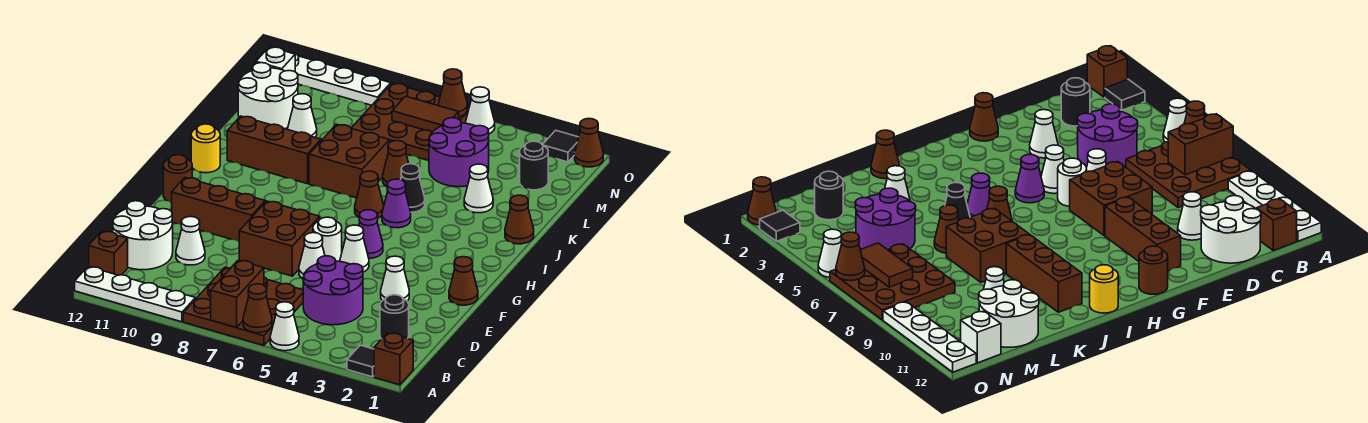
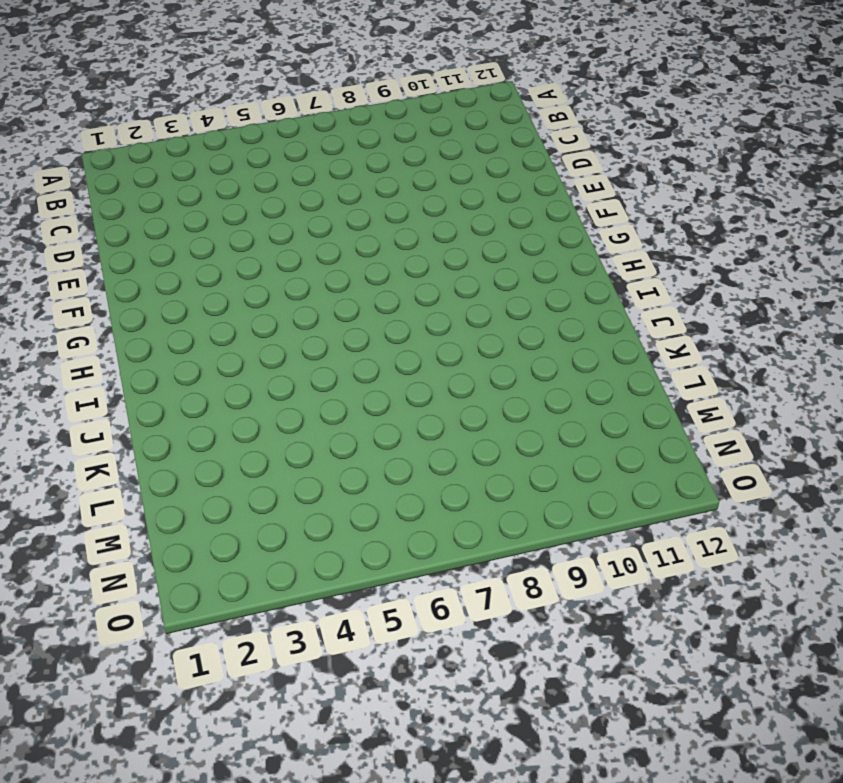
none -> brown 1x1 brick [374,333,413,385]
none -> black 1x1 tile [347,345,374,377]
none -> white 1x1 cone [270,302,299,351]
none -> brown 3x3 plate [183,267,303,345]

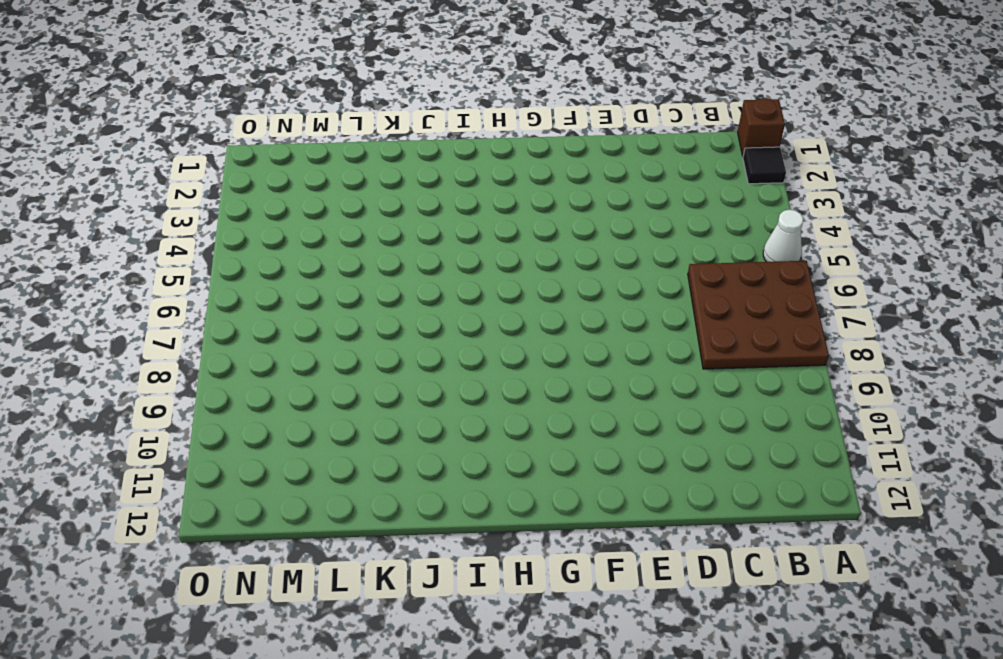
none -> white 1x4 plate [75,267,195,322]
none -> brown 1x1 brick [89,231,128,275]
none -> black 1x1 round brick [380,295,409,339]
none -> purple 2x2 round brick [303,256,363,325]

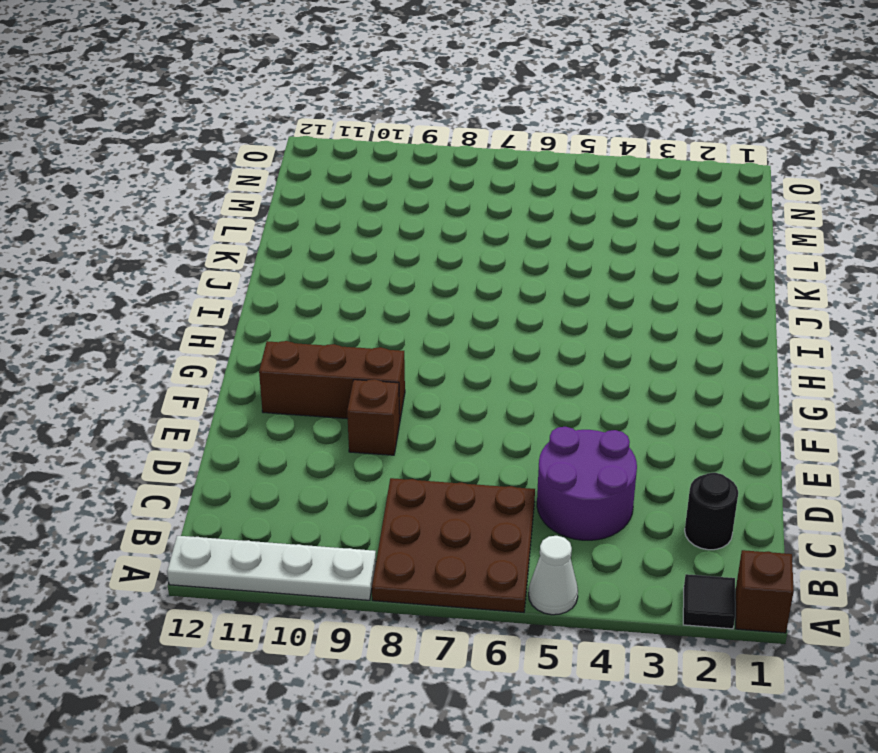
brown 1x1 brick [347,379,400,455] -> brown 1x1 brick moved to [89,231,128,275]
none -> white 2x2 round brick [113,201,173,270]
none -> white 1x1 cone [176,217,205,265]
none -> white 1x1 cone [381,256,409,301]
none -> white 1x1 cone [299,233,325,279]

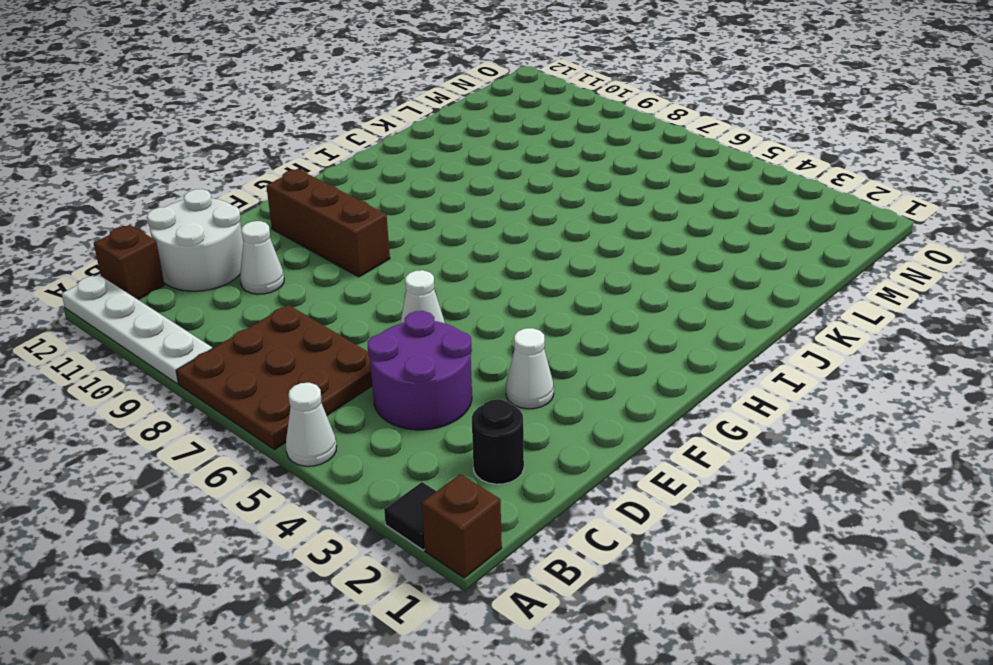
none -> brown 2x2 brick [239,201,320,276]
none -> brown 1x1 cone [449,257,478,305]
none -> white 1x1 cone [340,225,369,272]
none -> white 1x1 round brick [313,217,342,262]

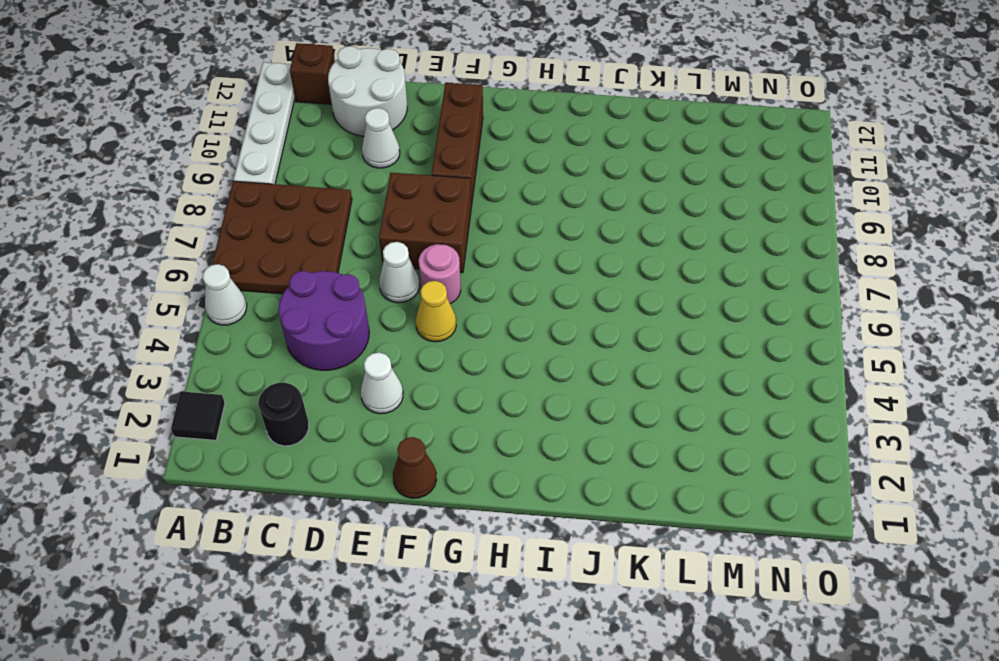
yellow 1x1 cone [416,281,456,342] -> white 1x1 cone [340,225,369,272]
pink 1x1 round brick [419,244,461,304] -> white 1x1 round brick [313,217,342,262]
none -> brown 1x1 brick [374,333,413,385]
none -> purple 1x1 cone [359,210,383,258]
none -> brown 1x1 round brick [163,155,192,203]
none -> purple 1x1 cone [382,179,411,228]

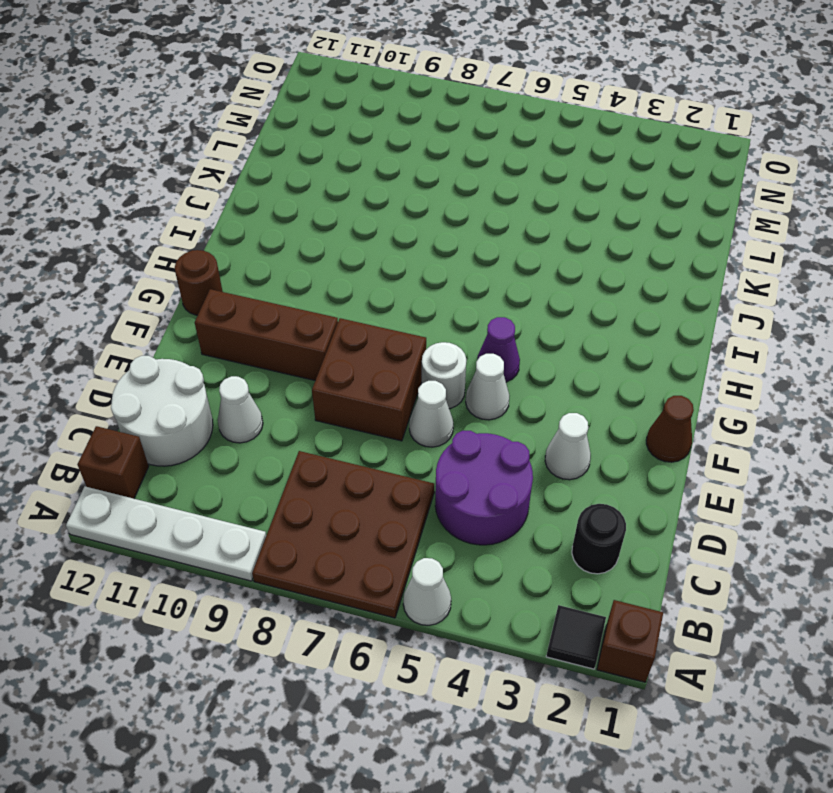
none -> purple 1x1 cone [382,179,411,228]
none -> brown 1x1 cone [355,171,384,218]
none -> yellow 1x1 round brick [191,124,220,173]
none -> brown 1x1 cone [505,195,534,244]

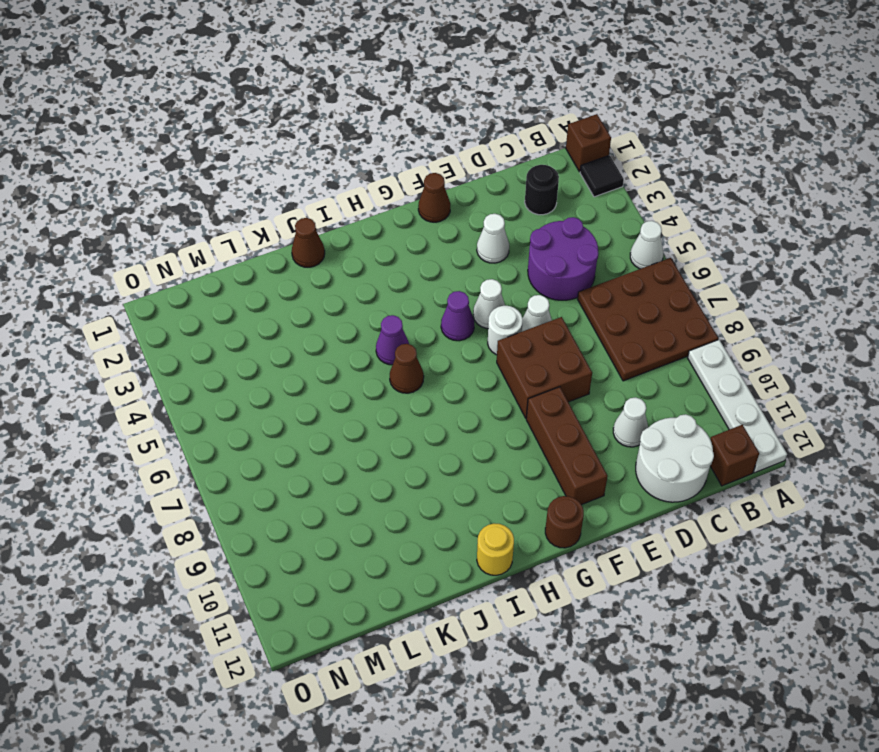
none -> black 1x1 cone [401,164,425,212]
none -> brown 2x2 brick [309,124,389,198]
none -> brown 1x3 brick [227,116,321,184]
none -> white 1x1 cone [464,164,493,213]

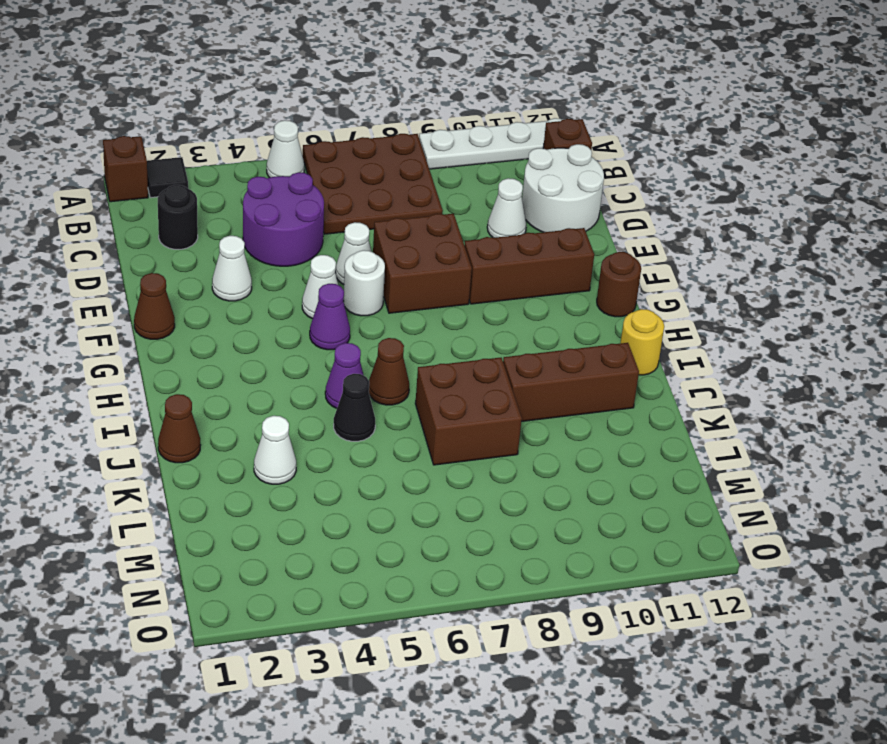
none -> brown 1x1 cone [383,141,409,187]
none -> purple 2x2 round brick [429,118,489,187]
none -> white 1x1 cone [288,94,317,137]
none -> white 2x2 round brick [238,63,298,129]

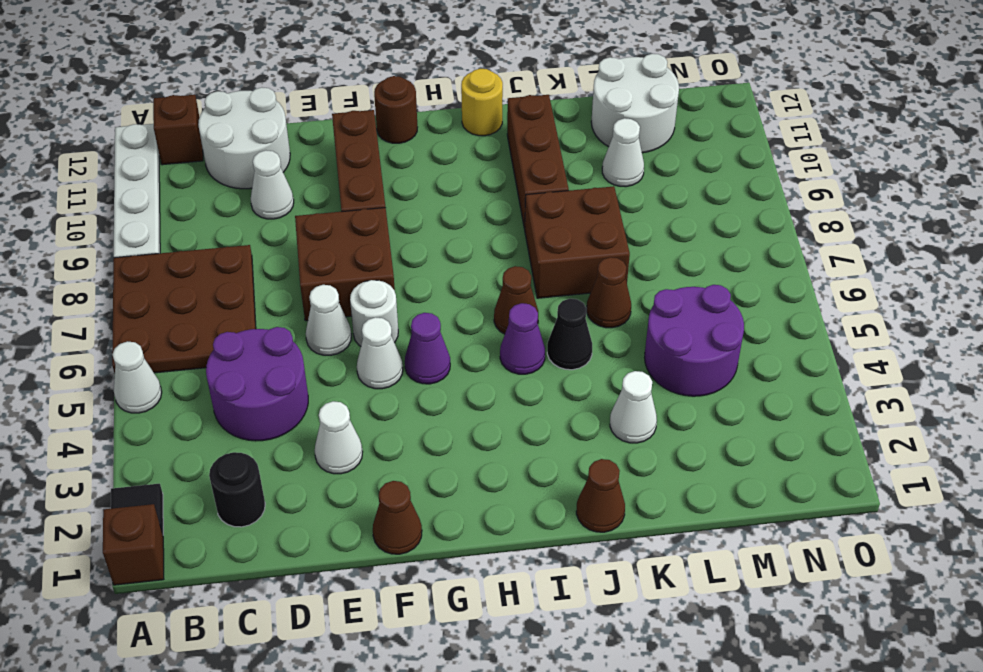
none -> black 1x1 round brick [520,141,548,190]
none -> brown 3x3 plate [351,83,470,161]
none -> white 1x1 brick [256,47,295,72]
none -> brown 1x1 cone [575,118,603,167]

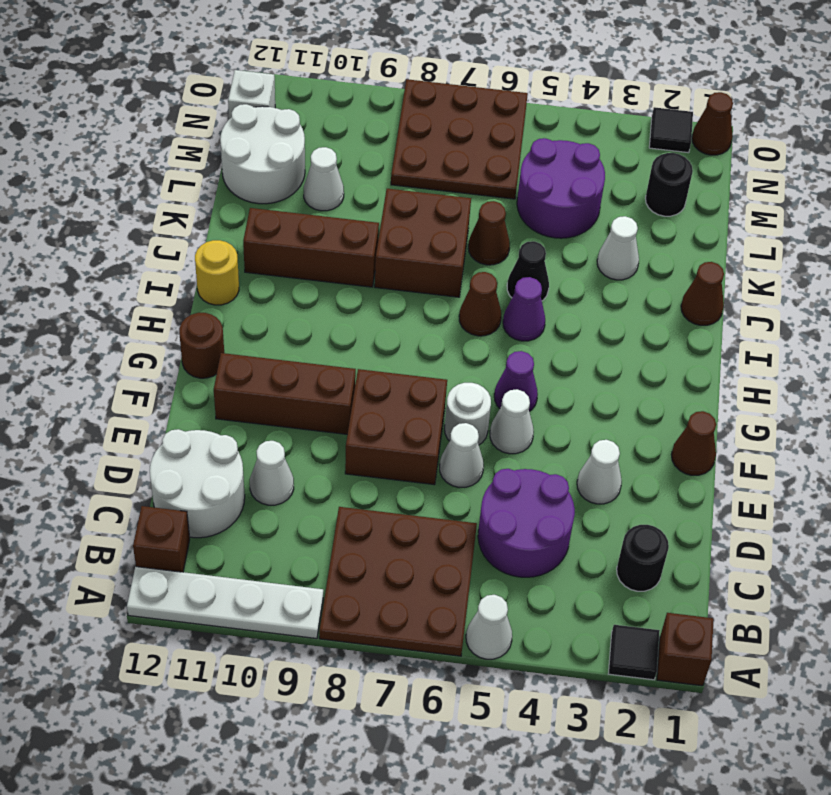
none -> white 1x1 cone [466,87,495,134]
none -> white 1x4 plate [290,52,391,105]
none -> brown 1x1 cone [243,284,272,333]
none -> brown 1x2 brick [211,260,264,327]

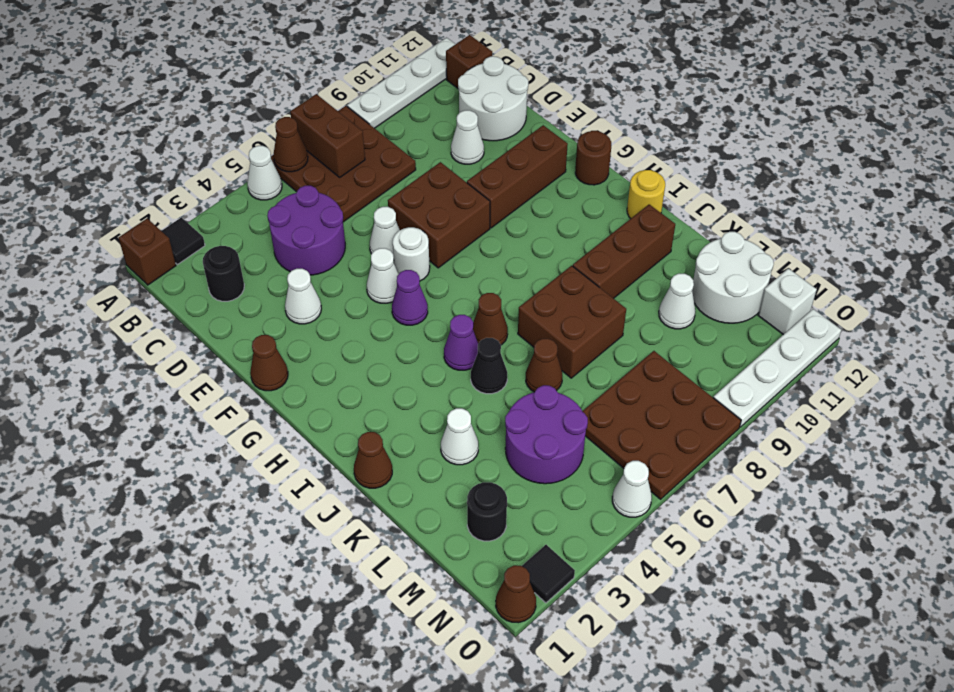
none -> brown 1x2 tile [392,96,459,132]
none -> brown 1x1 cone [439,69,467,117]

